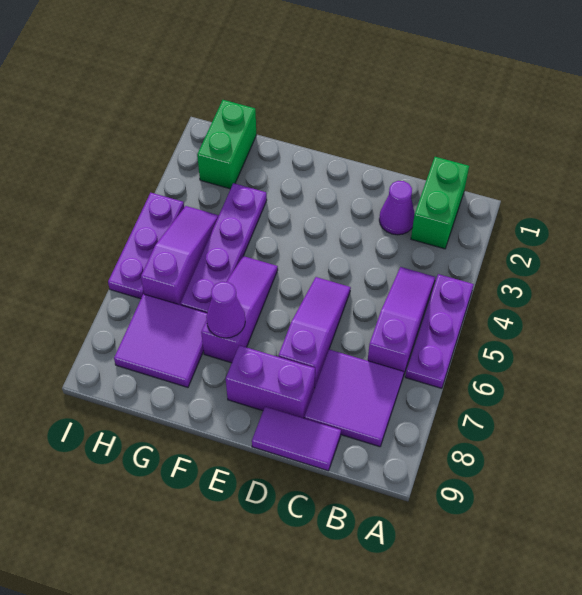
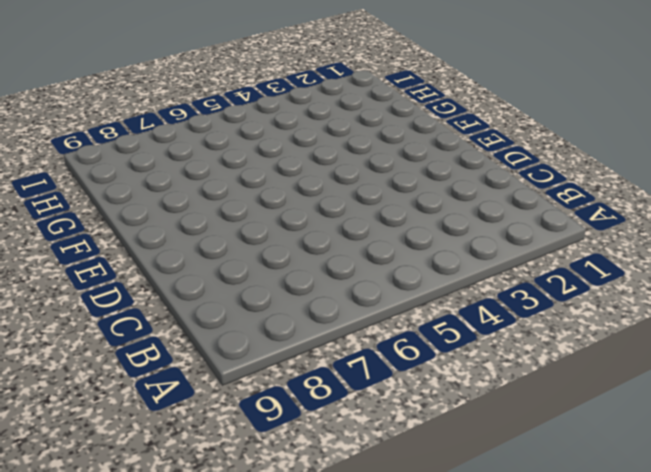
none -> purple 1x3 plate [405,274,474,388]
none -> green 1x2 brick [411,157,469,249]
none -> purple 1x3 slope [368,267,435,376]

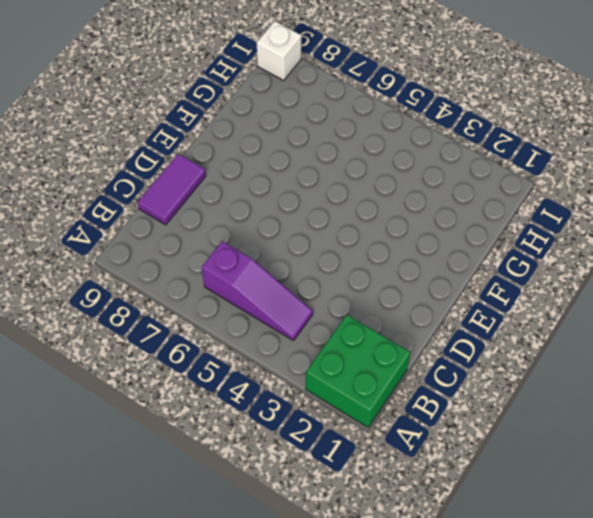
green 2x2 brick [306,315,410,427] -> green 1x2 brick [411,157,469,249]
white 1x1 brick [257,21,301,80] -> none
none -> purple 1x3 plate [405,274,474,388]
none -> purple 2x2 tile [304,350,404,447]
none -> purple 1x1 cone [379,181,415,235]

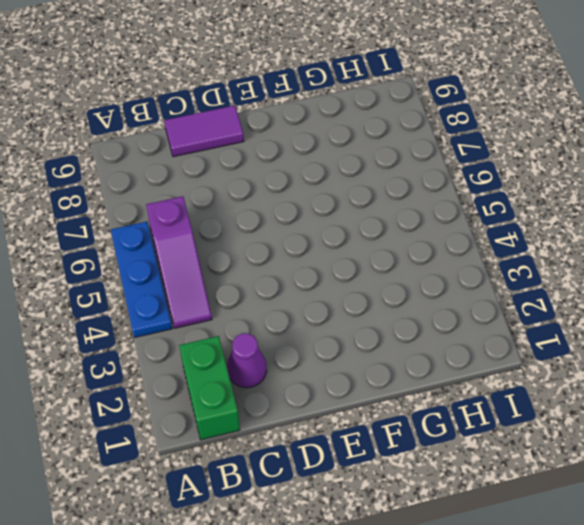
blue 1x3 plate [111,222,172,337] -> purple 1x3 plate [405,274,474,388]
none -> purple 2x2 tile [304,350,404,447]
none -> purple 1x3 slope [278,277,351,388]
none -> purple 1x2 brick [226,345,315,418]

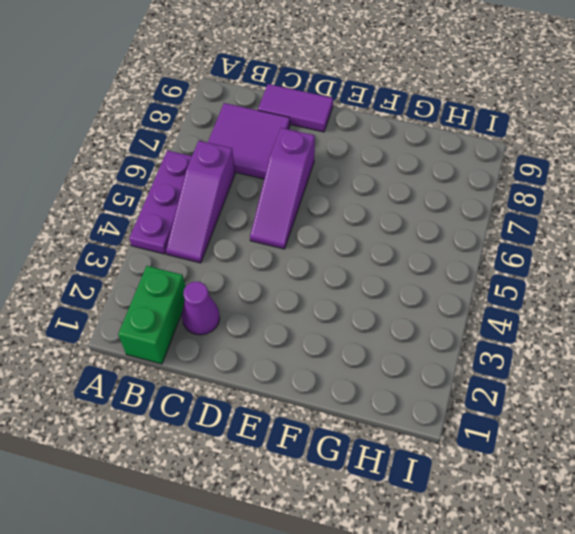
none -> purple 1x2 brick [226,345,315,418]
none -> purple 1x3 slope [201,256,278,363]
none -> purple 1x4 plate [180,183,267,313]

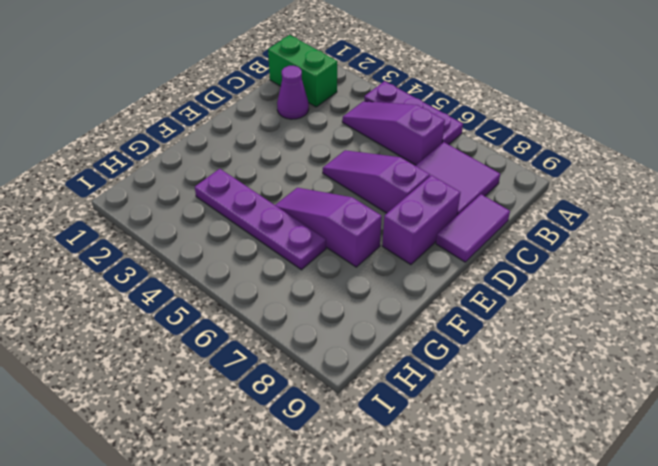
none -> purple 2x2 tile [114,294,207,387]
none -> green 1x2 brick [197,100,256,189]
none -> purple 1x3 slope [141,206,219,305]

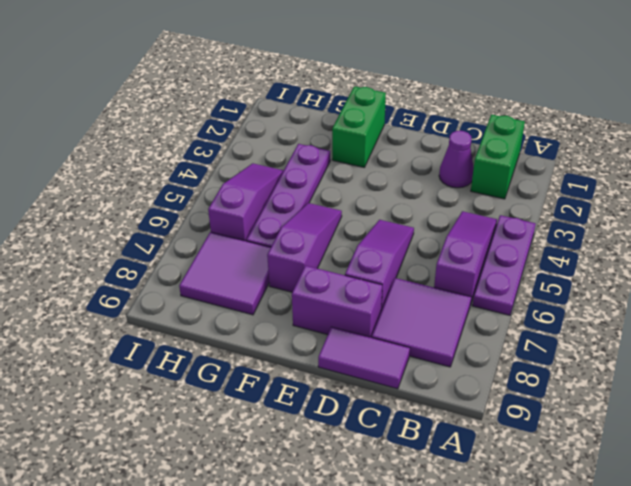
green 1x2 brick [332,86,386,167] -> green 1x2 brick moved to [197,100,256,189]
none -> purple 1x3 plate [108,193,184,299]
none -> purple 1x1 cone [206,282,245,338]

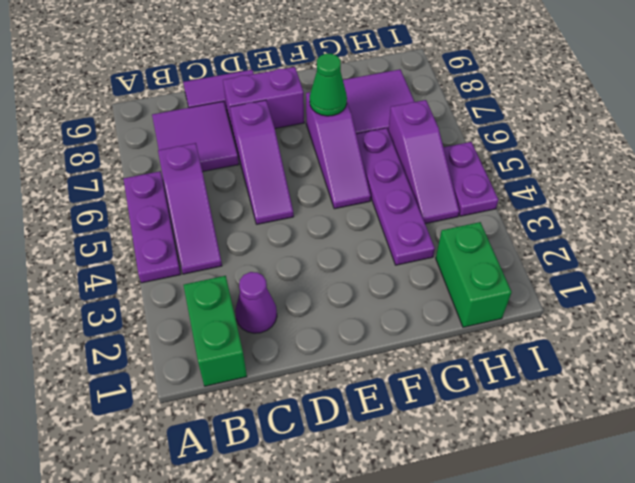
green 1x1 cone [310,54,347,116] -> purple 1x1 cone [206,282,245,338]
purple 1x2 plate [444,142,498,216] -> purple 1x3 plate [108,193,184,299]

